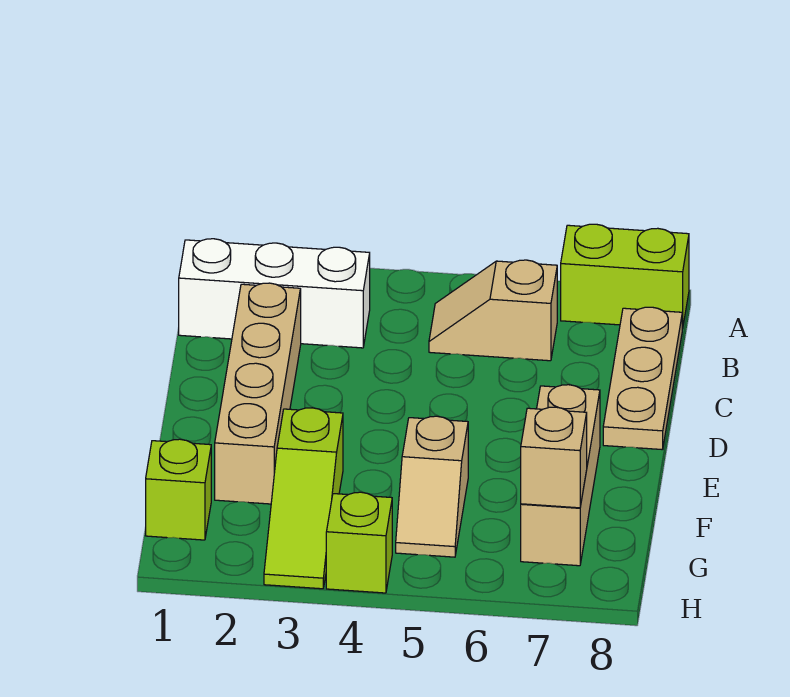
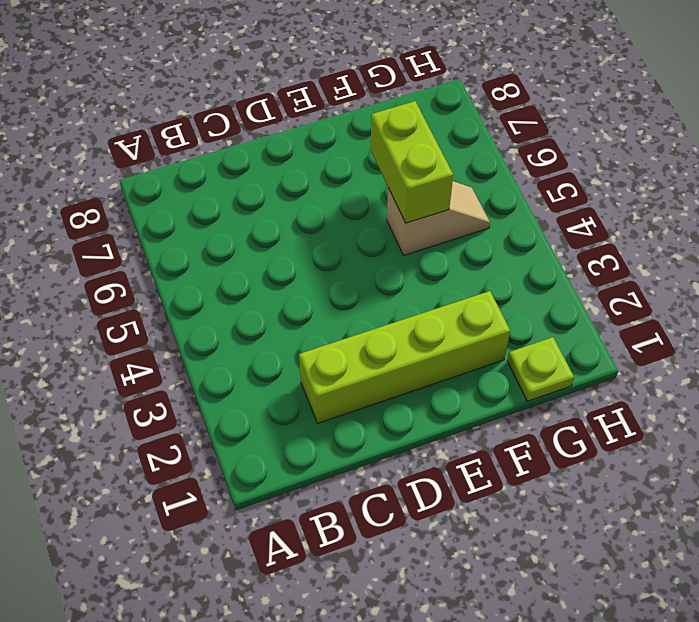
lime 1x4 brick [299,291,510,423] -> tan 1x4 brick [215,283,301,504]
lime 1x2 brick [371,101,453,223] -> lime 1x2 brick moved to [561,224,689,329]
lime 1x1 plate [507,337,574,401] -> lime 1x1 brick [146,439,211,540]
none -> white 1x3 brick [179,239,370,348]
none -> tan 1x2 slope [429,260,557,361]

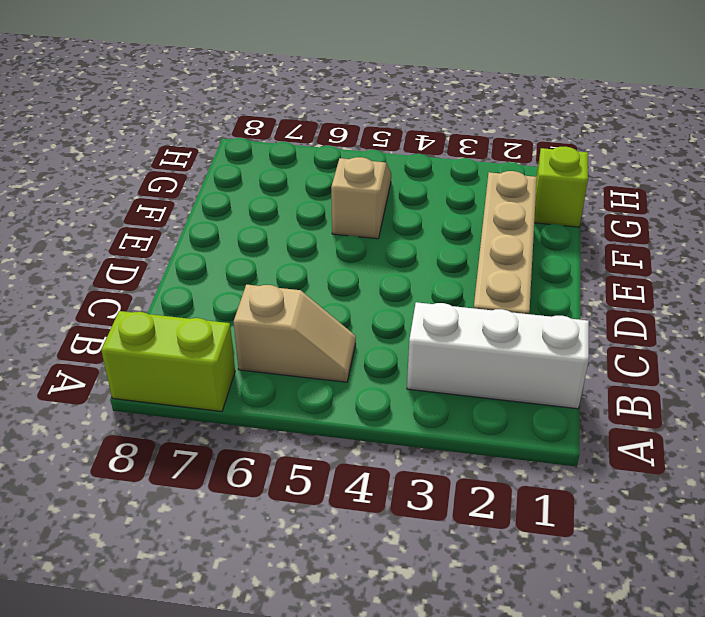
none -> tan 1x3 plate [603,307,682,450]
none -> tan 1x3 brick [521,385,600,566]

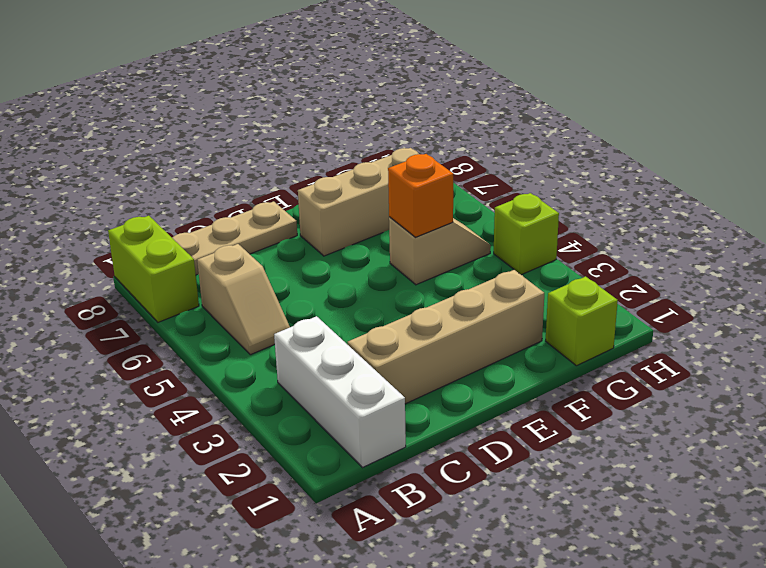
orange 1x1 brick [388,154,453,237] -> none
none -> lime 1x3 slope [264,408,343,589]
none -> tan 1x1 brick [521,407,587,508]

